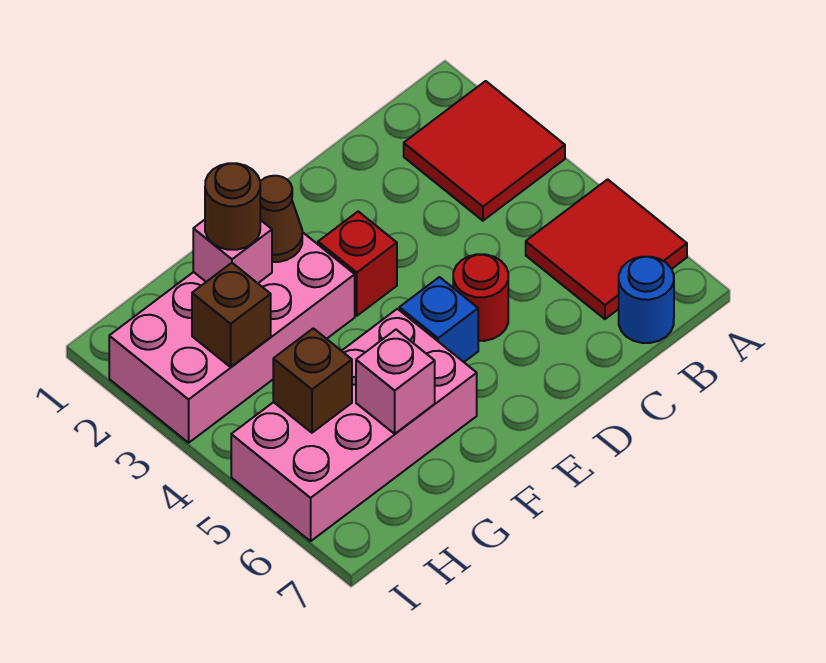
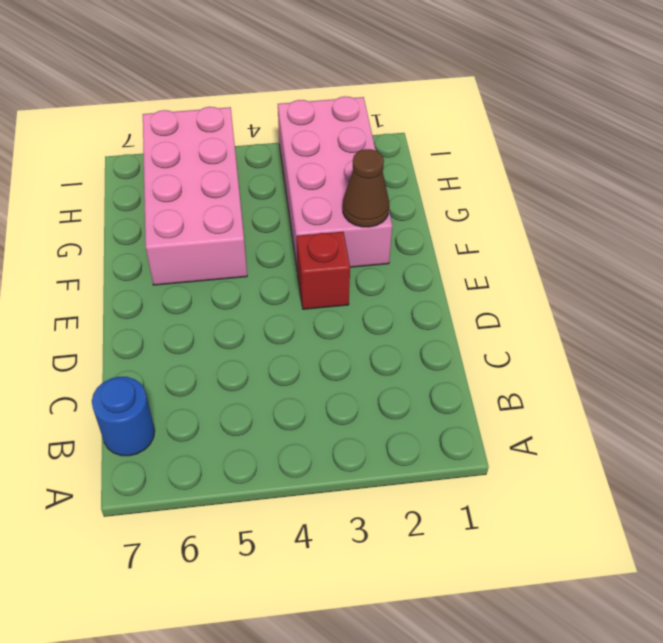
none -> red 2x2 tile [404,81,565,221]
none -> red 2x2 tile [526,179,687,319]
none -> red 1x1 round brick [453,254,508,341]

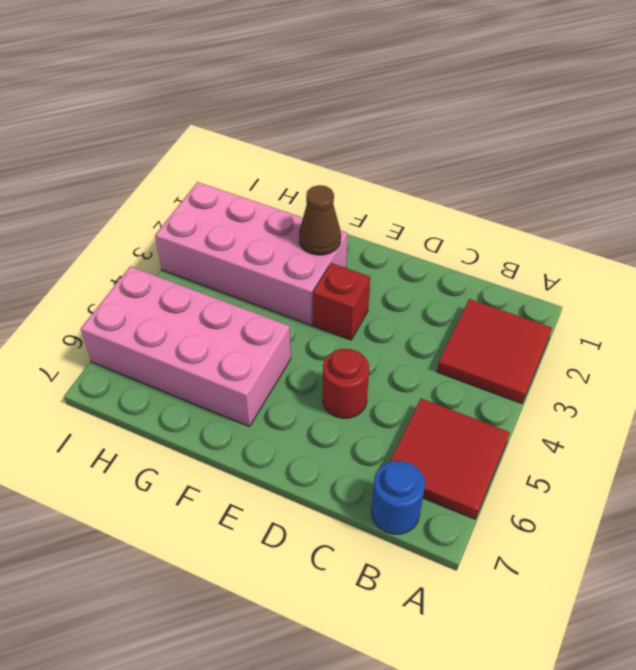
none -> blue 1x1 brick [399,277,478,362]
none -> pink 1x1 brick [193,220,272,283]
none -> pink 1x1 brick [356,330,435,434]

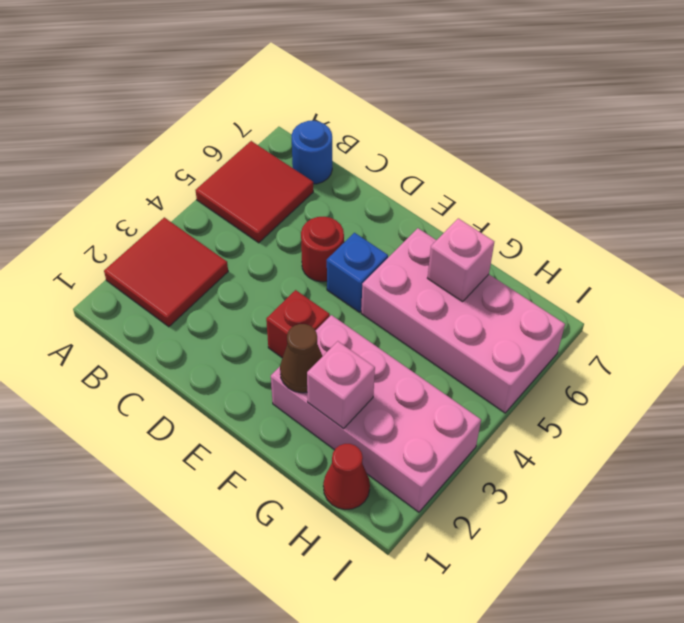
red 1x1 cone [323,444,370,510] -> none
none -> brown 1x1 brick [192,263,271,367]
none -> brown 1x1 brick [273,328,352,433]
none -> brown 1x1 round brick [205,163,260,250]

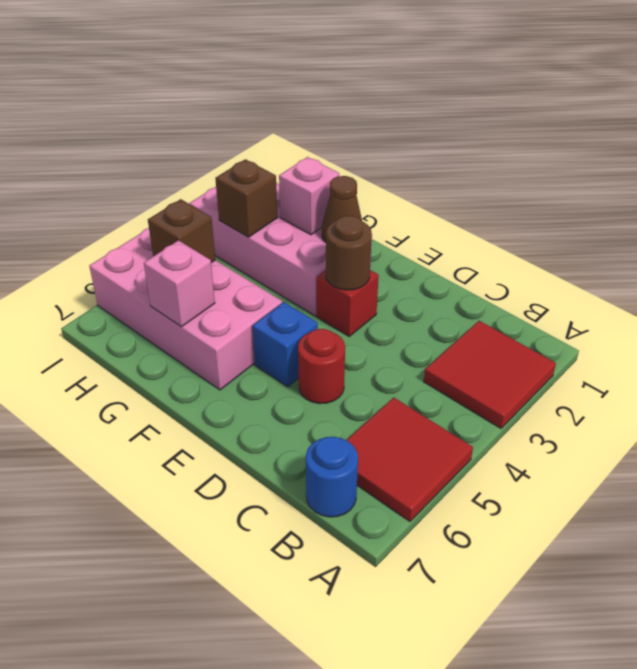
brown 1x1 round brick [326,216,372,290] -> brown 1x1 round brick moved to [205,163,260,250]

